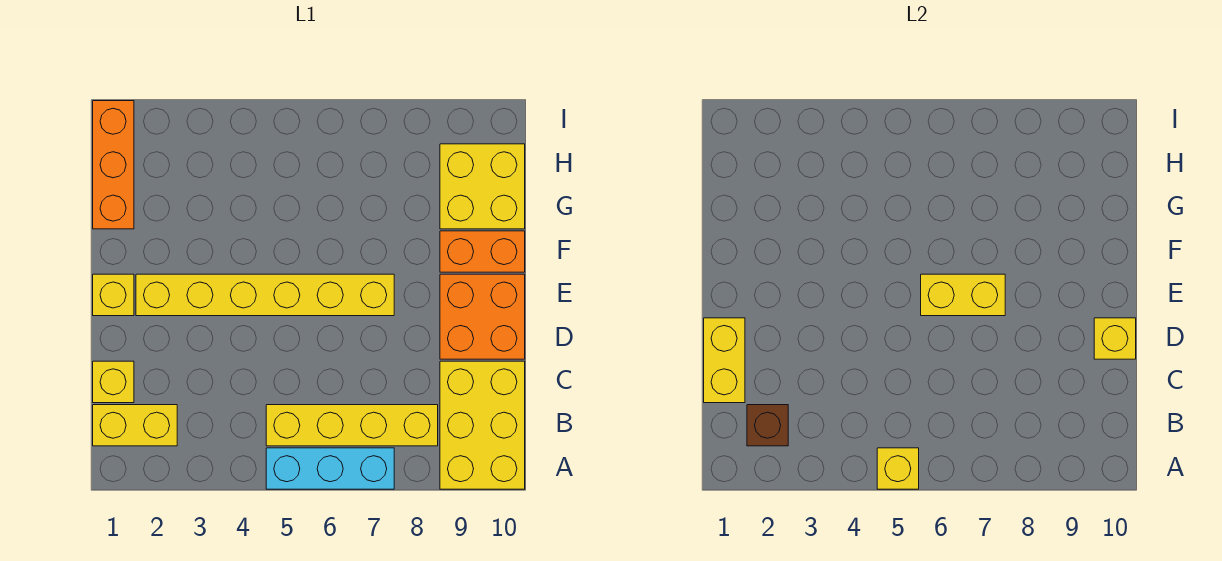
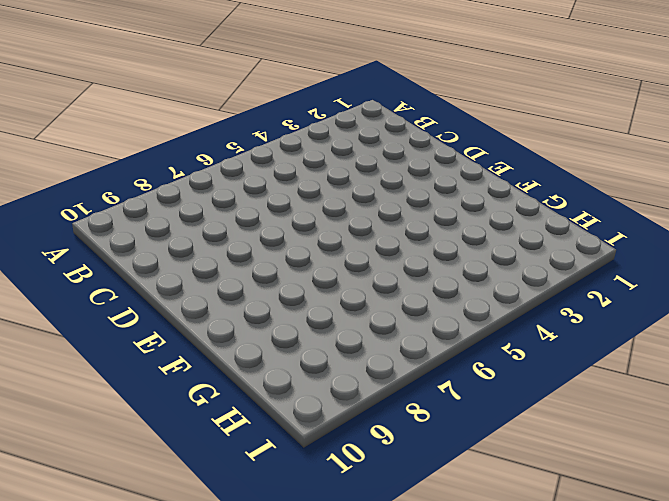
none -> cyan 1x3 brick [266,448,394,489]
none -> yellow 2x3 brick [440,361,525,489]
none -> yellow 1x2 brick [93,405,177,446]

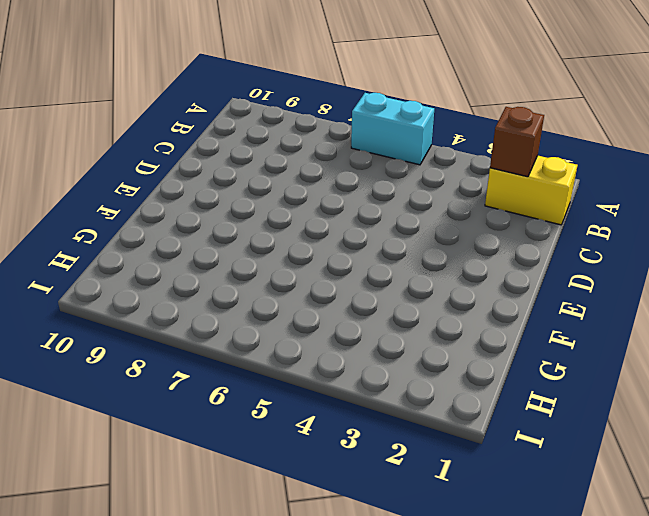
cyan 1x2 brick [351,93,434,165] -> cyan 1x3 brick [266,448,394,489]
none -> yellow 2x3 brick [440,361,525,489]
none -> yellow 1x4 brick [266,405,438,446]
none -> yellow 1x1 brick [93,361,134,403]

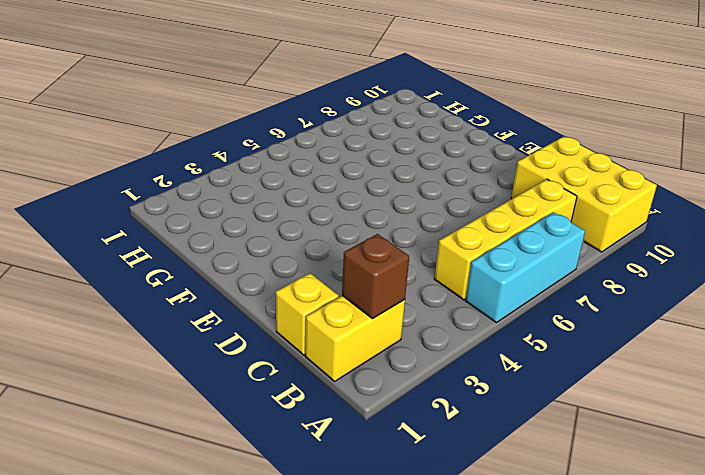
none -> orange 2x2 brick [440,274,525,359]
none -> yellow 1x1 brick [93,274,134,316]
none -> yellow 1x6 brick [136,274,394,316]

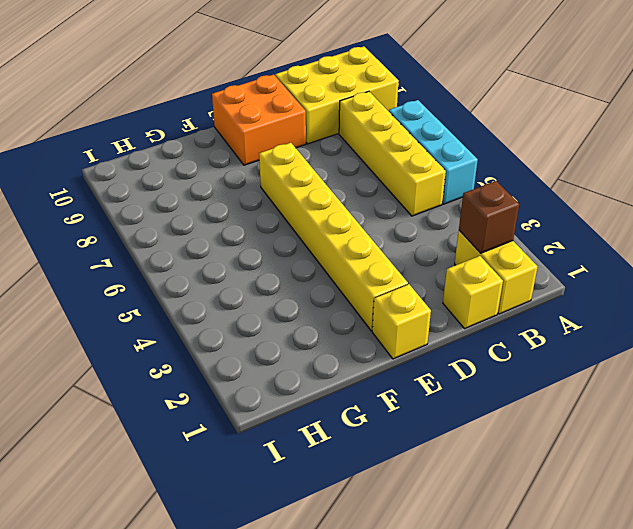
none -> orange 1x2 brick [440,231,525,272]
none -> orange 1x3 brick [93,101,134,229]
none -> yellow 2x2 brick [440,144,525,229]

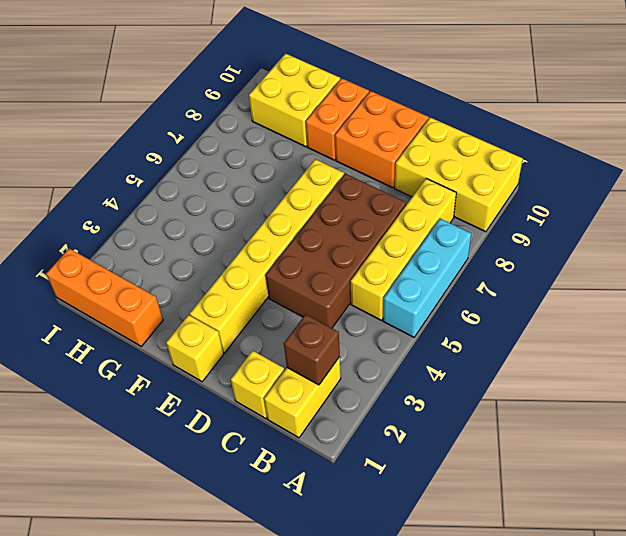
brown 2x4 brick [266,174,406,328] -> none
none -> yellow 1x1 brick [877,448,919,489]
none -> yellow 1x2 brick [704,318,745,403]
none -> yellow 1x1 brick [1094,318,1136,359]

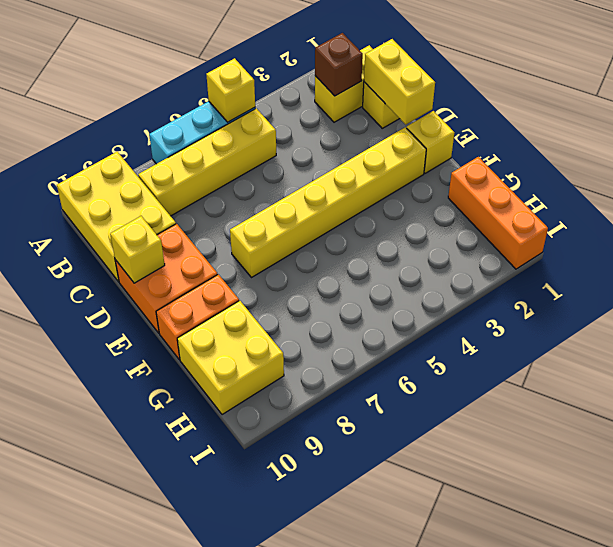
none -> yellow 1x2 brick [921,274,1005,316]

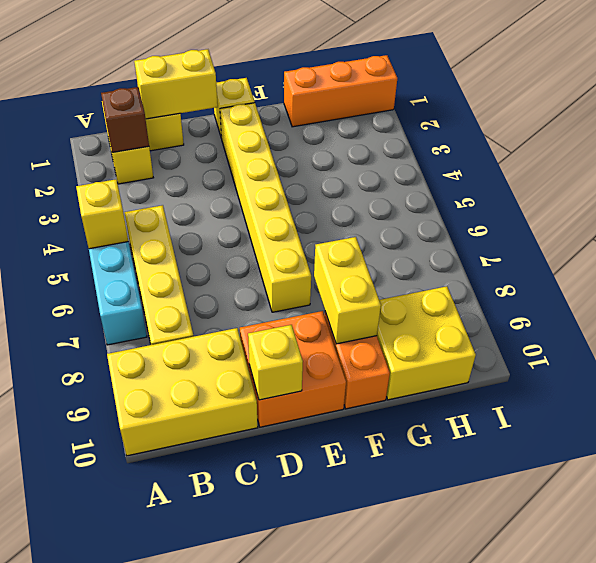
yellow 1x2 brick [314,237,381,344] -> yellow 1x2 brick moved to [921,274,1005,316]

